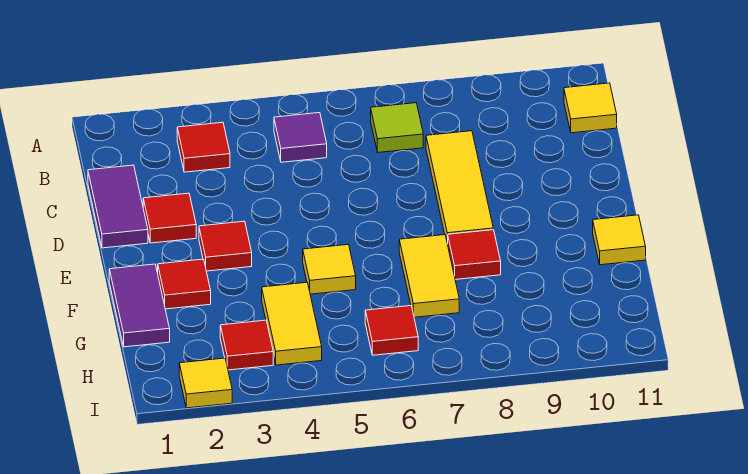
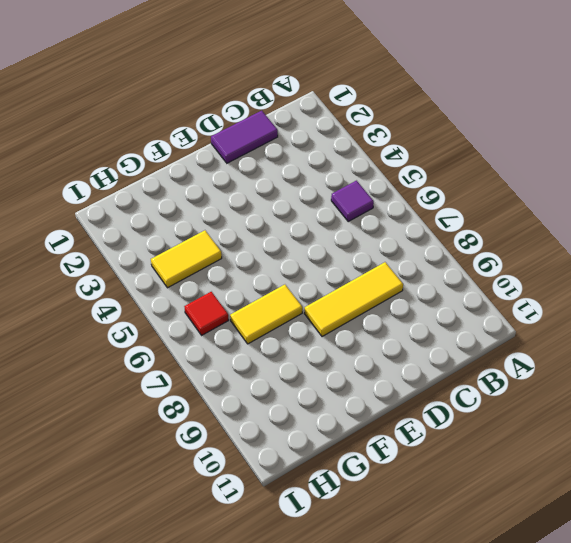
none -> red 1x1 tile [177,122,230,172]
none -> lime 1x1 tile [371,103,423,152]
none -> yellow 1x1 tile [564,83,617,133]

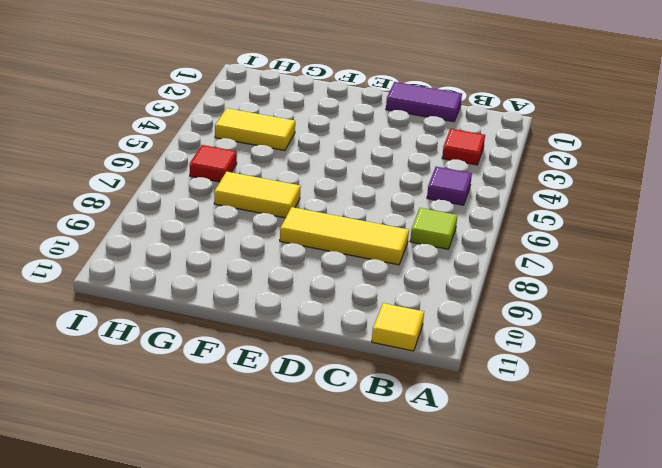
none -> red 1x1 tile [143,193,196,243]
none -> red 1x1 tile [199,221,252,271]
none -> purple 1x2 tile [109,264,170,347]

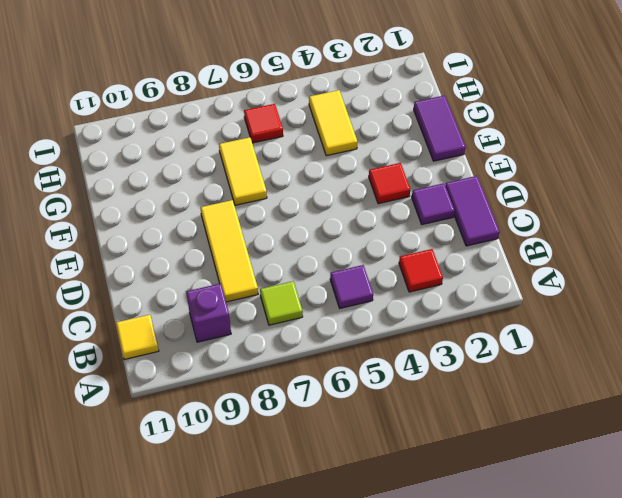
purple 1x1 brick [186,283,231,342] -> none
purple 1x1 tile [412,183,455,225] -> red 1x1 tile [143,193,196,243]
none -> red 1x1 tile [158,259,211,309]
none -> yellow 1x1 tile [303,245,356,294]
none -> red 1x1 tile [448,230,501,280]

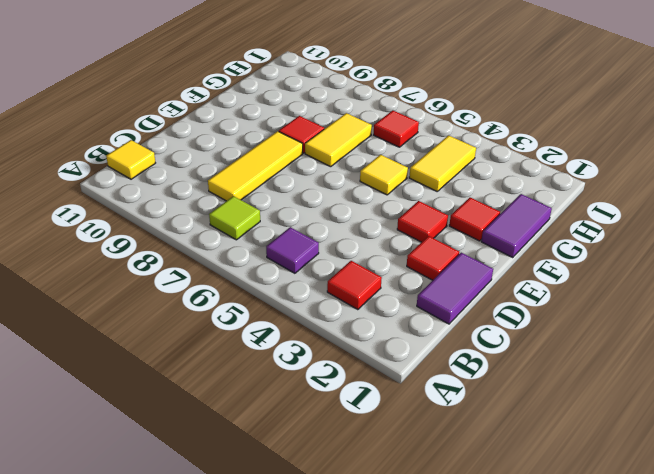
none -> yellow 1x1 tile [593,215,646,265]
none -> red 1x1 tile [220,320,273,370]
none -> yellow 1x1 tile [179,358,232,408]

